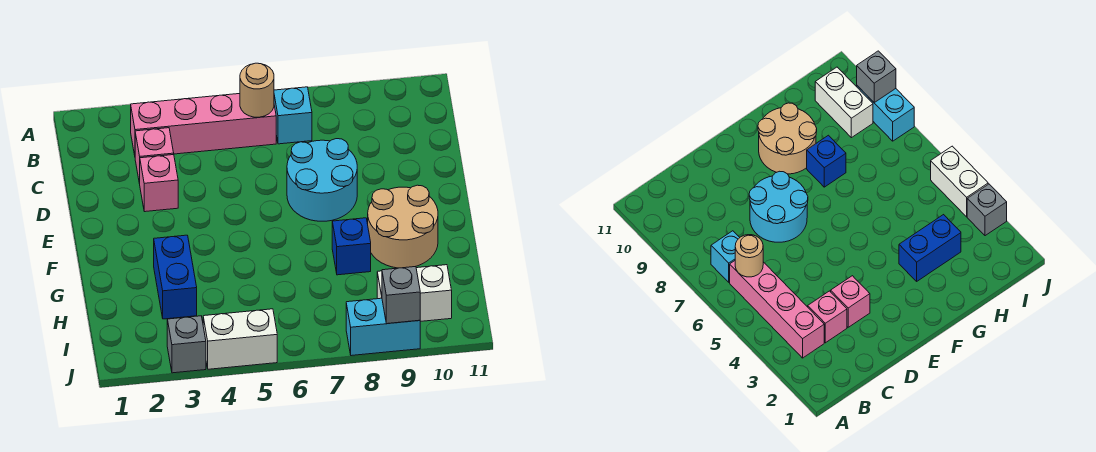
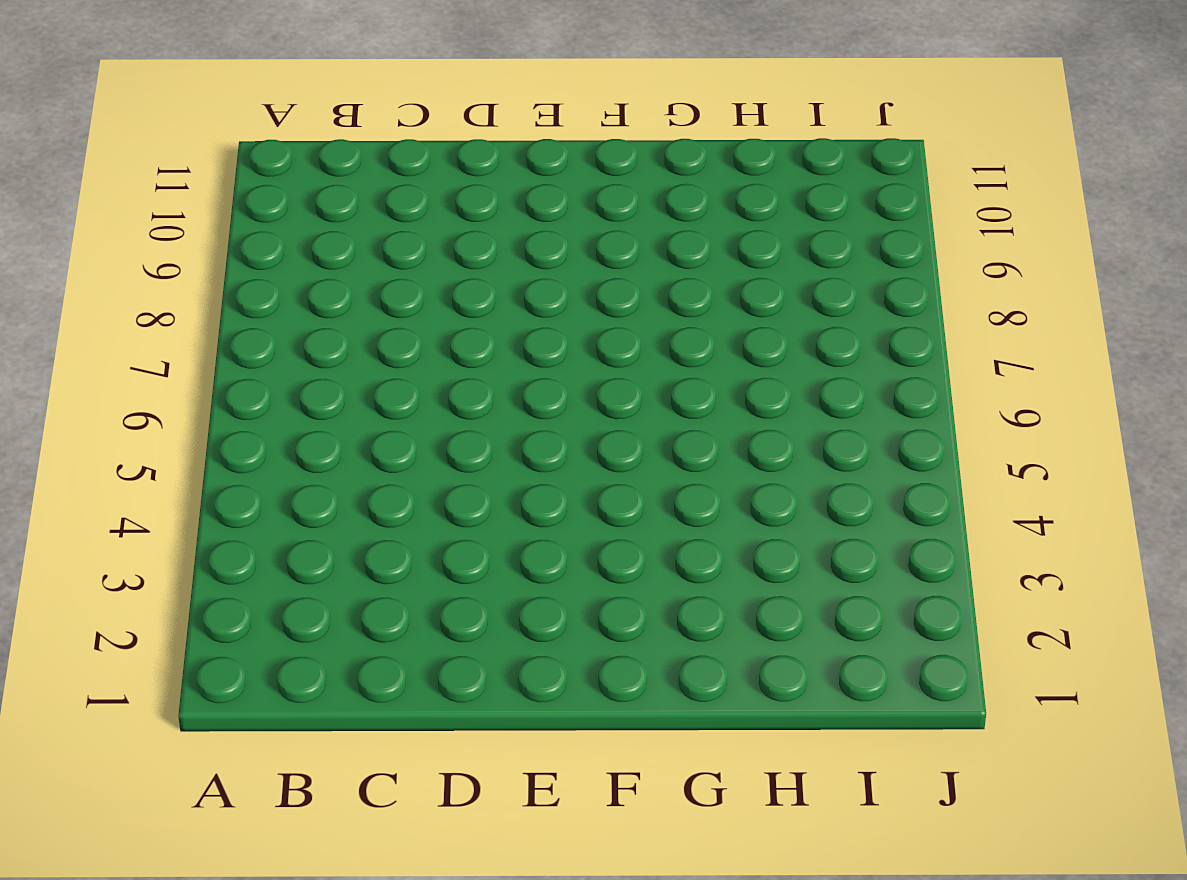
none -> pink 1x4 brick [131,94,276,155]
none -> cyan 1x1 brick [274,87,312,144]
none -> pink 1x1 brick [135,128,174,184]

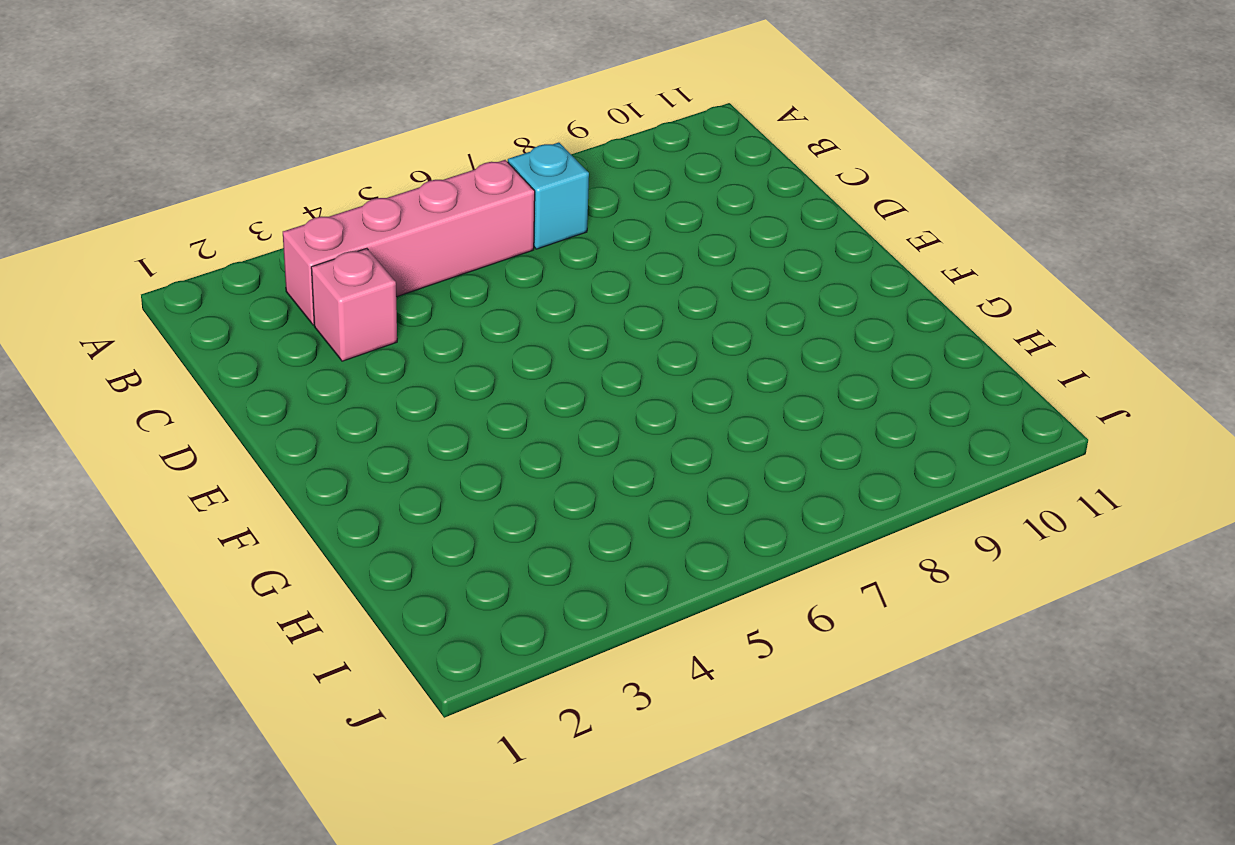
none -> pink 1x1 brick [140,155,178,212]
none -> cyan 2x2 round brick [287,139,357,221]
none -> tan 2x2 round brick [368,185,438,268]

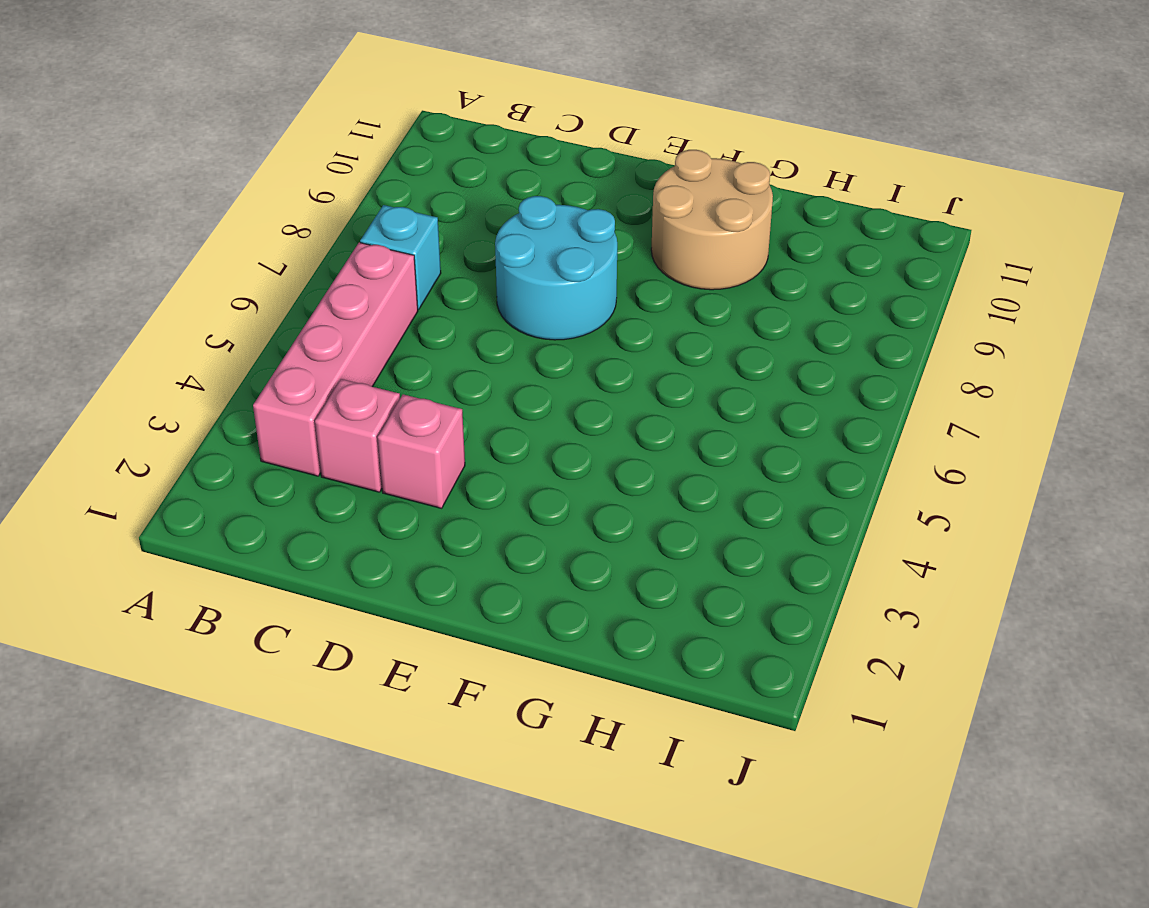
none -> blue 1x2 brick [154,235,197,319]
none -> blue 1x1 brick [332,218,371,275]
none -> white 1x2 brick [377,265,452,321]

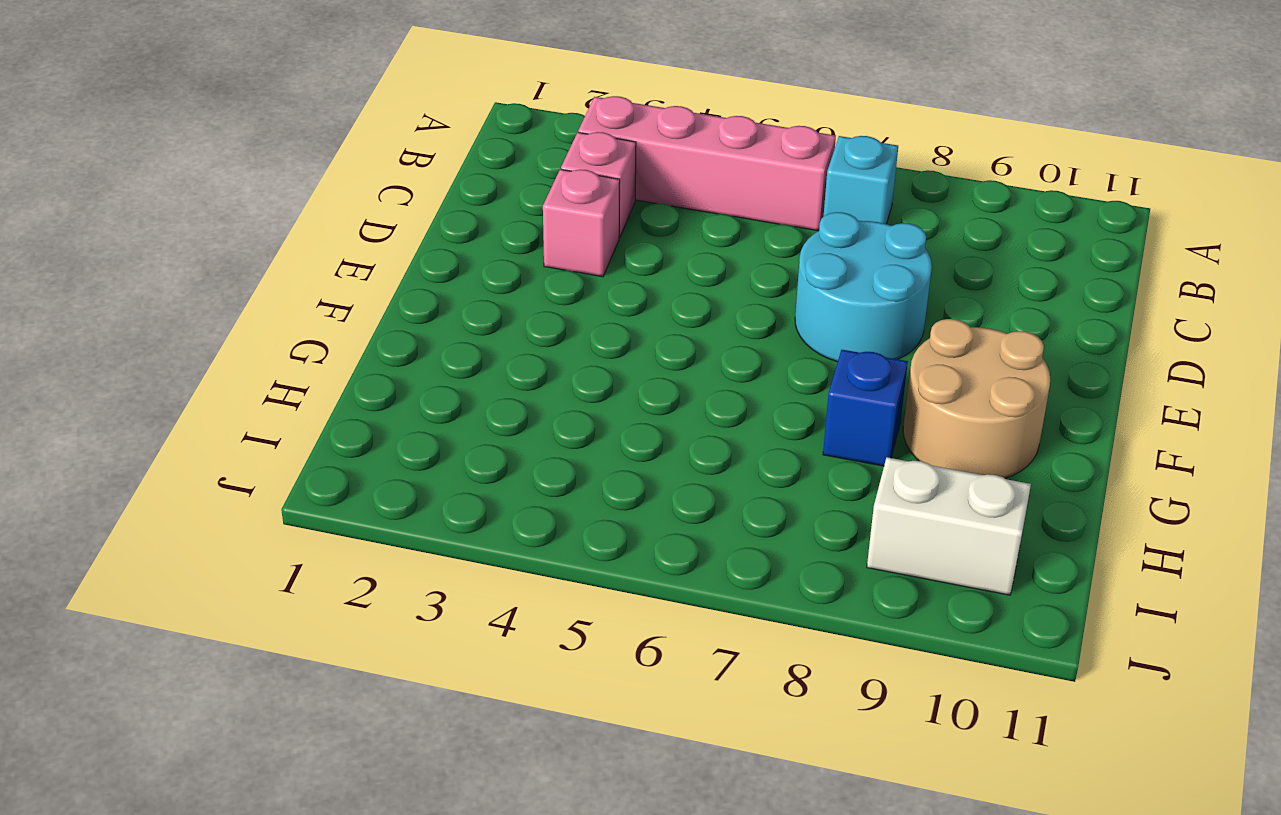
none -> blue 1x2 brick [154,235,197,319]
none -> grey 1x1 brick [167,316,206,373]
none -> white 1x2 brick [203,309,277,369]

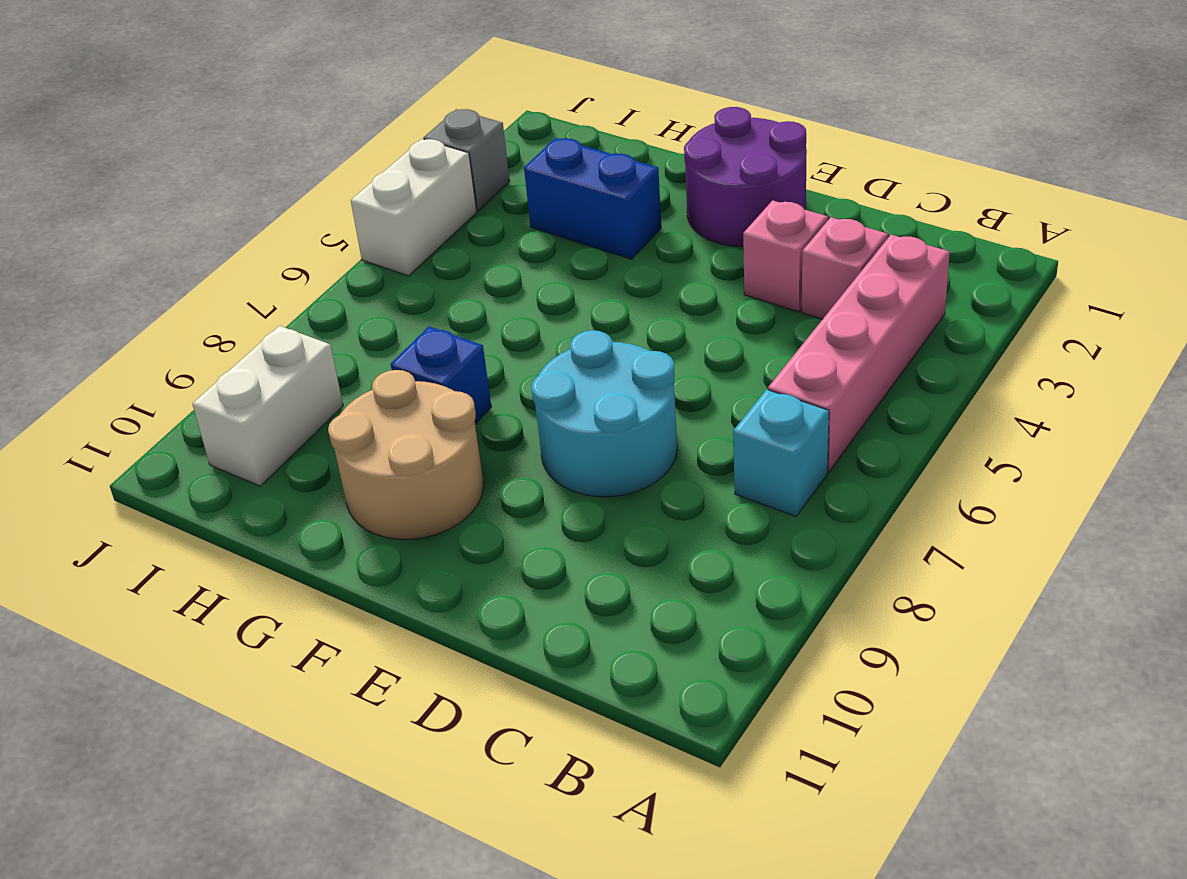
purple 2x2 round brick [684,107,807,247] -> none
none -> cyan 1x2 brick [346,298,420,356]
none -> tan 1x1 round brick [240,63,274,117]
none -> grey 1x1 brick [382,267,420,324]

